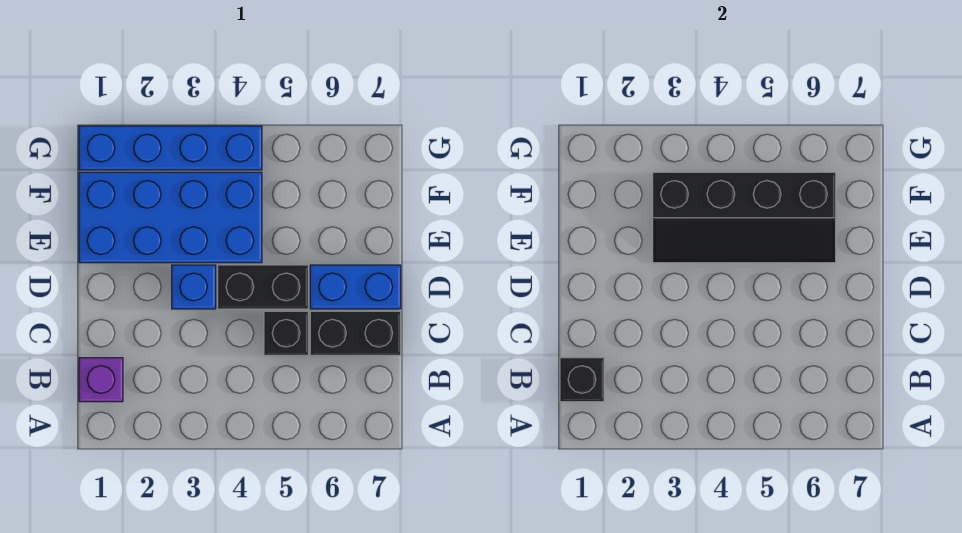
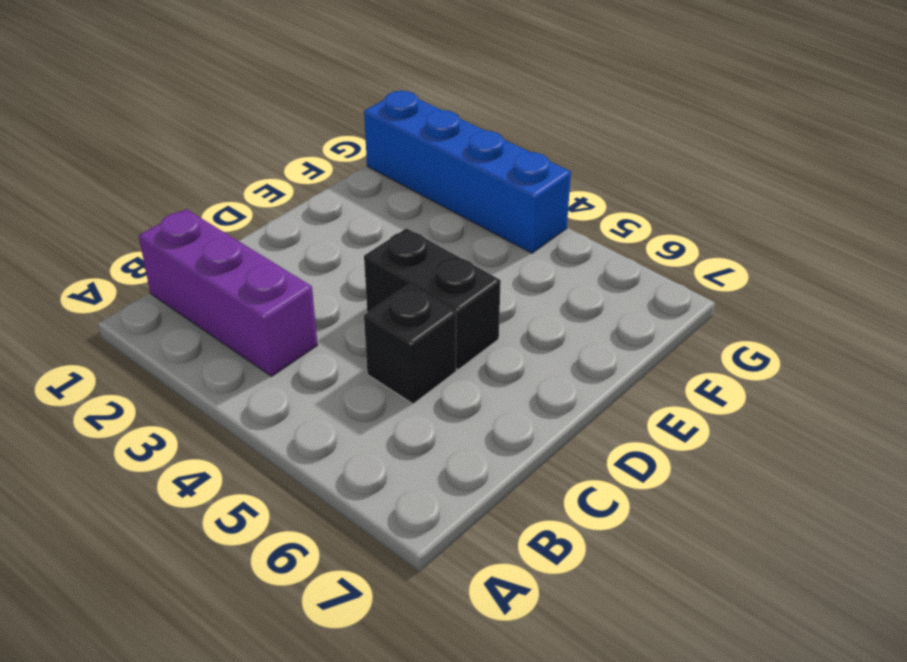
purple 1x3 brick [139,209,318,376] -> purple 1x1 brick [79,358,123,402]
none -> black 1x2 brick [310,311,401,355]
none -> blue 1x1 brick [172,265,216,309]

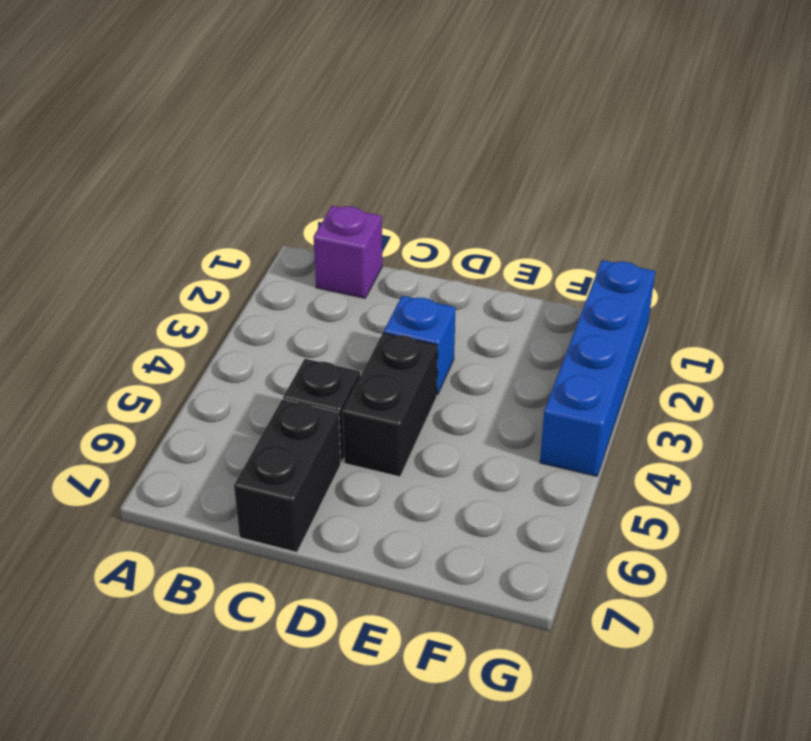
none -> blue 1x2 brick [310,265,401,309]
none -> blue 2x4 brick [79,172,262,263]

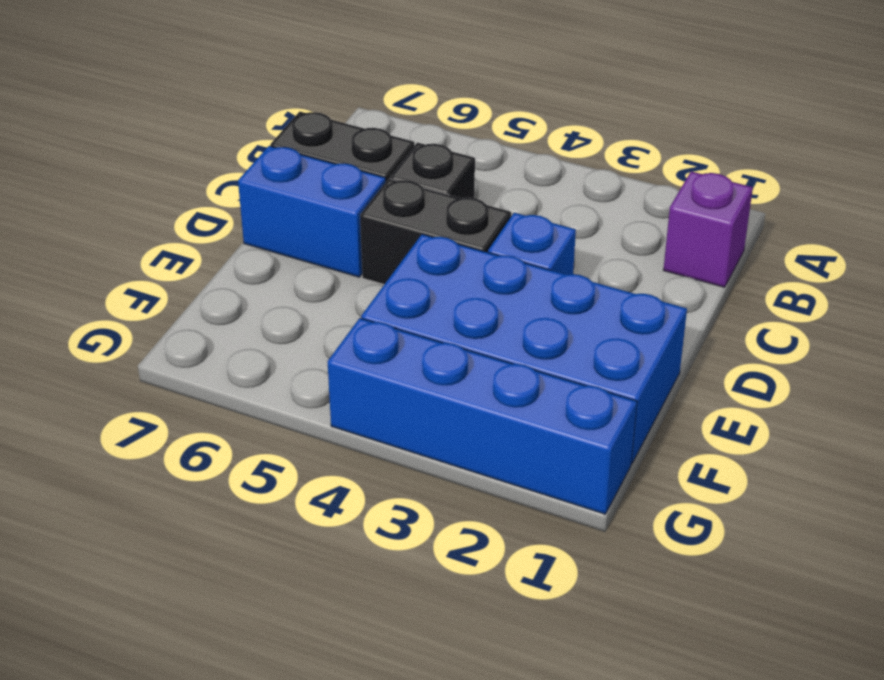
none -> black 1x1 brick [560,358,604,402]
none -> black 2x4 slope [653,172,836,263]

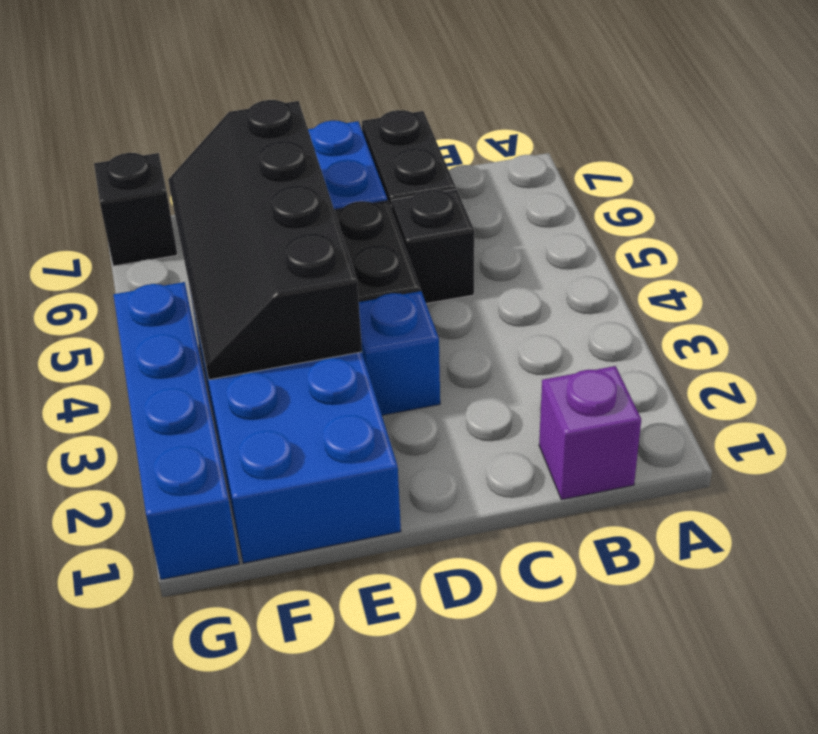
black 2x4 slope [168,100,362,380] -> black 2x4 slope turned to [653,172,836,263]
black 1x1 brick [94,153,177,266] -> black 1x1 brick moved to [560,358,604,402]

